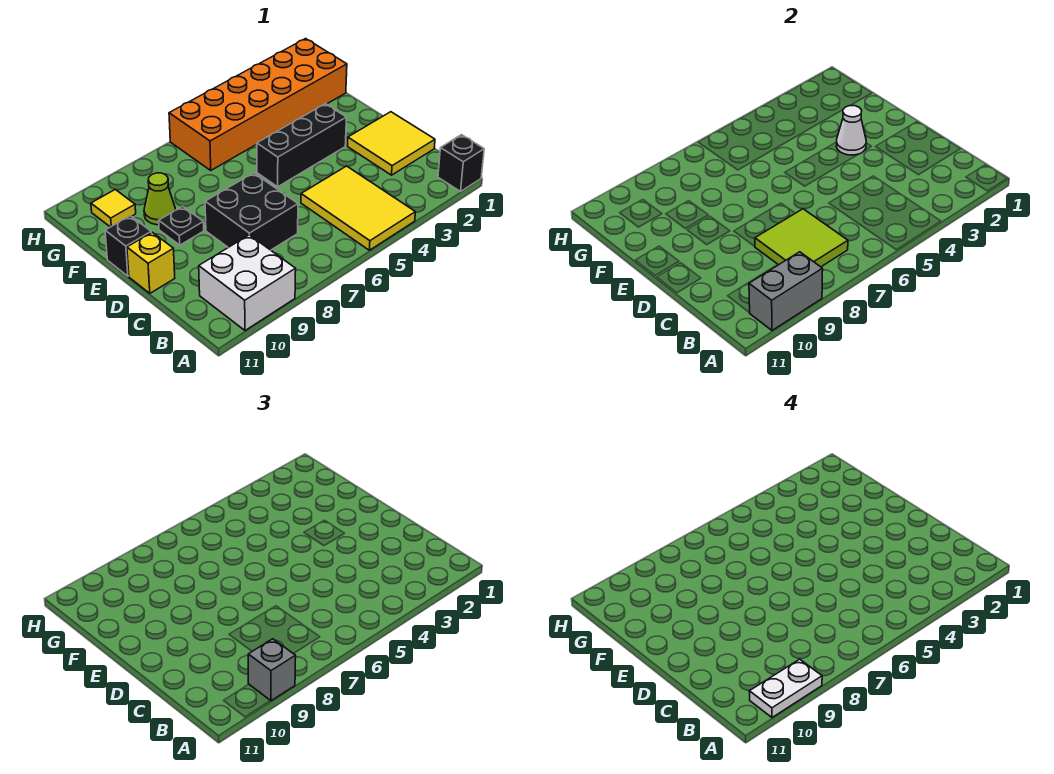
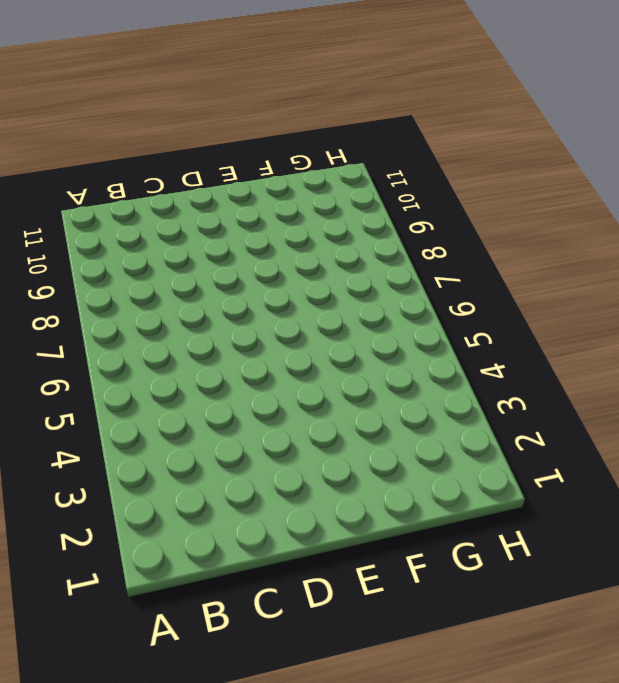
none -> black 1x1 brick [438,135,484,191]
none -> yellow 2x3 tile [301,166,415,250]
none -> white 2x2 brick [199,235,296,330]

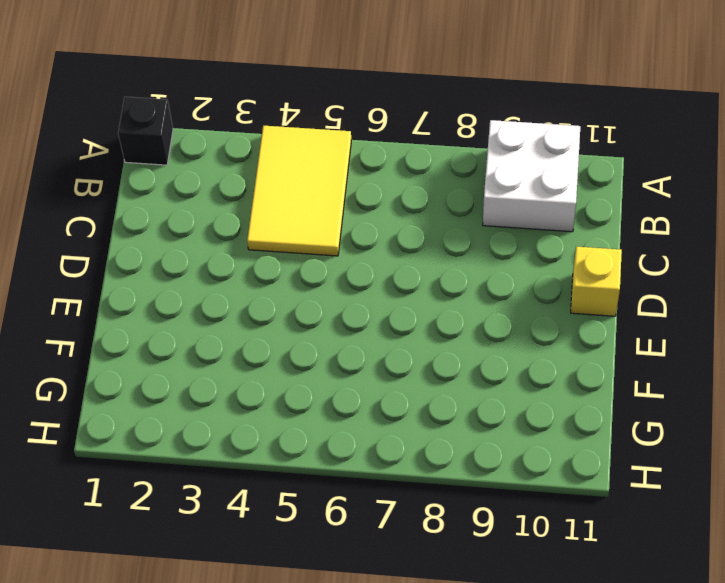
none -> yellow 2x2 tile [348,112,435,175]
none -> black 2x2 brick [205,173,298,250]
none -> black 1x3 brick [257,104,347,187]

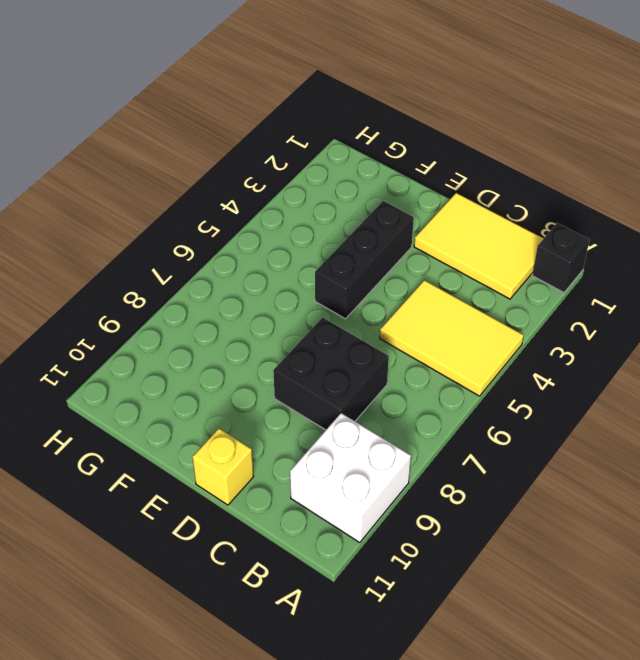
yellow 2x3 tile [414,193,544,299] -> yellow 2x2 tile [348,112,435,175]
none -> black 1x1 plate [159,206,204,245]
none -> black 1x1 brick [105,216,151,276]
none -> lime 1x1 cone [144,173,175,225]

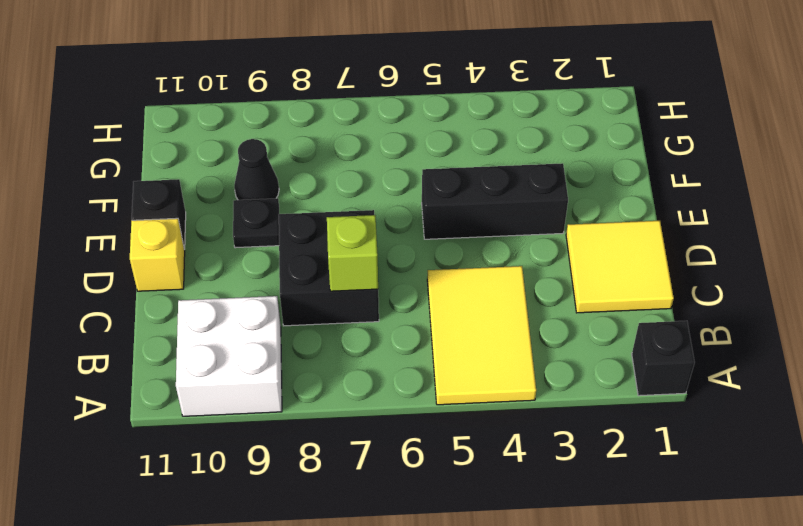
lime 1x1 brick [327,215,378,291] -> lime 2x2 tile [755,209,848,267]
black 1x1 cone [234,139,279,200] -> lime 1x1 cone [144,173,175,225]
none -> orange 2x6 brick [169,39,347,170]
none -> yellow 1x1 tile [91,190,136,227]
none -> grey 1x2 brick [749,252,823,330]

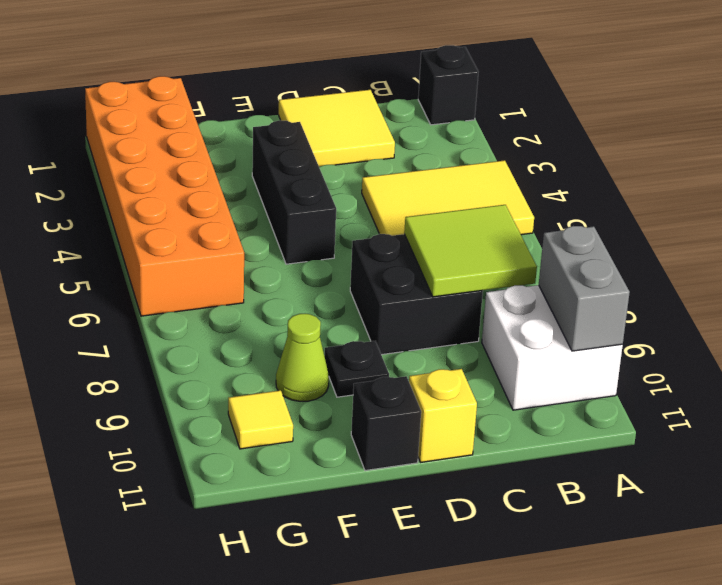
none -> white 1x1 cone [836,106,866,155]
none -> grey 1x1 brick [248,639,296,701]
none -> white 1x2 plate [749,659,822,717]

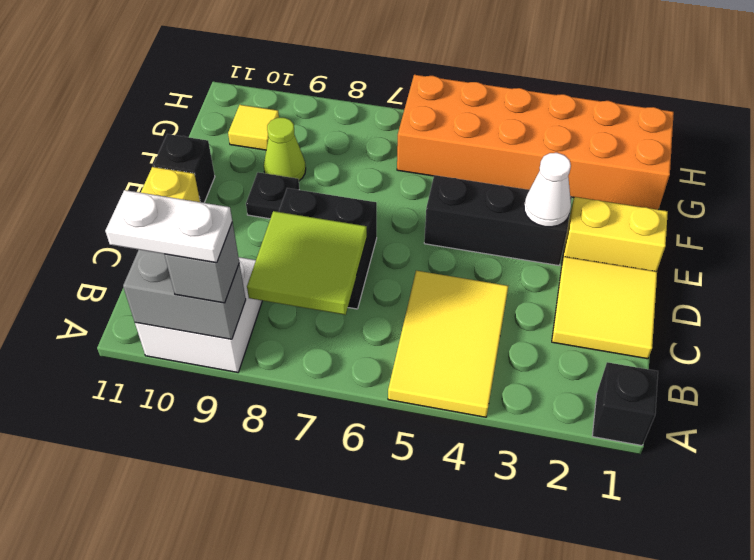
yellow 1x2 brick [562,197,668,272] -> none

